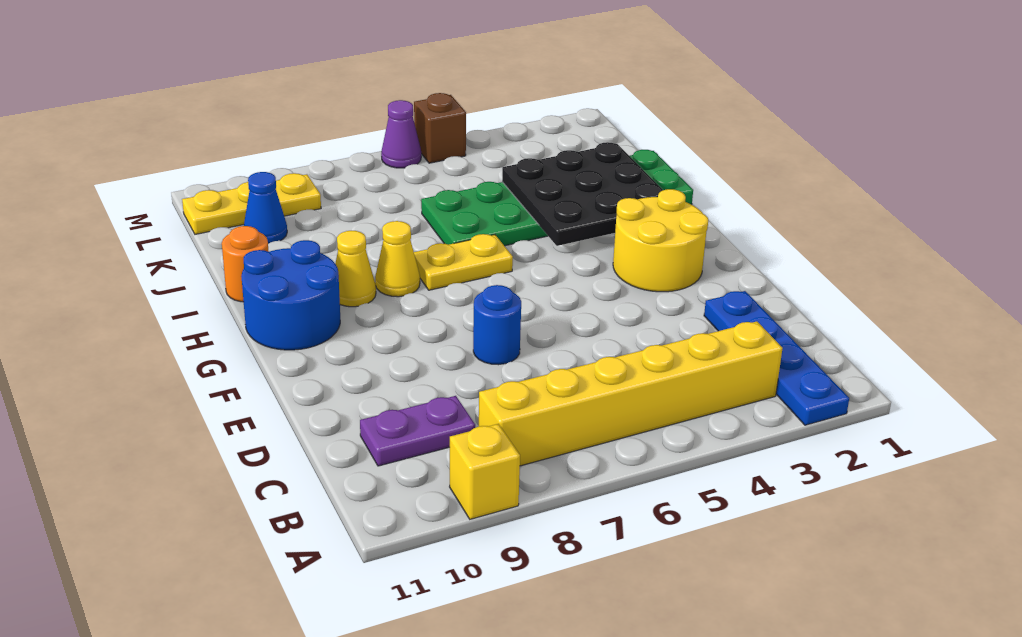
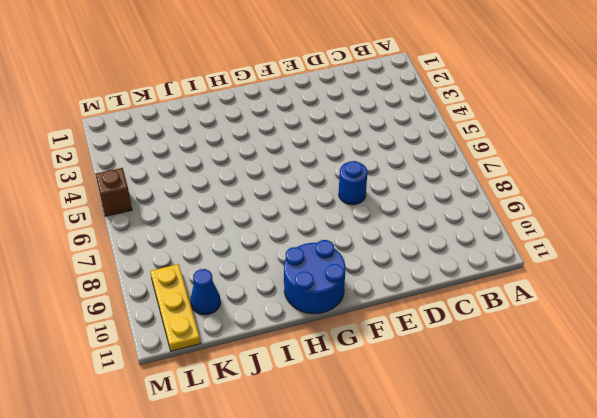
none -> blue 1x4 plate [704,291,849,425]
none -> yellow 1x1 brick [450,424,520,519]
none -> yellow 1x6 brick [479,321,783,466]

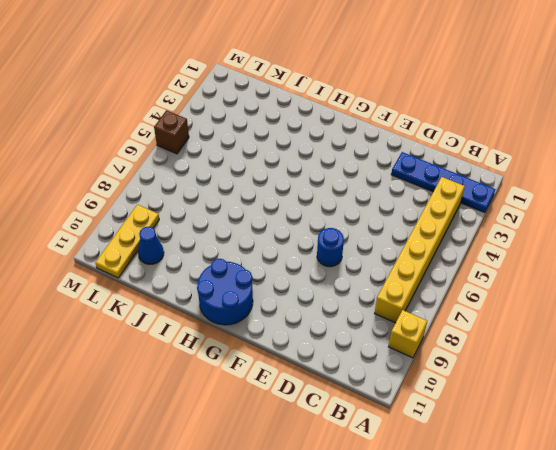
none -> purple 1x2 plate [360,396,475,466]
none -> yellow 2x2 round brick [613,189,708,292]
none -> yellow 1x2 plate [414,234,513,290]

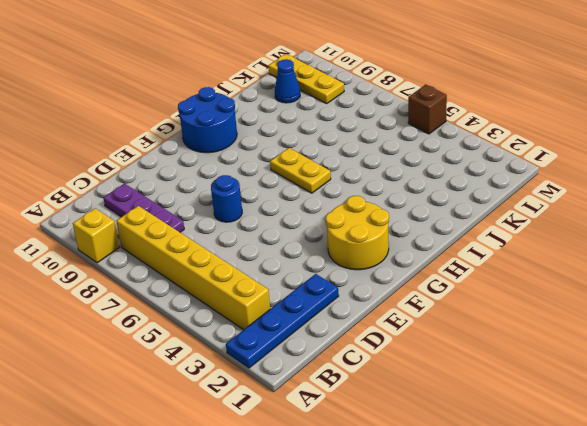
purple 1x3 plate [103,184,184,232] -> purple 1x2 plate [360,396,475,466]
none -> yellow 1x1 cone [375,221,420,297]
none -> yellow 1x1 cone [335,231,376,307]
none -> green 2x6 plate [421,150,693,246]

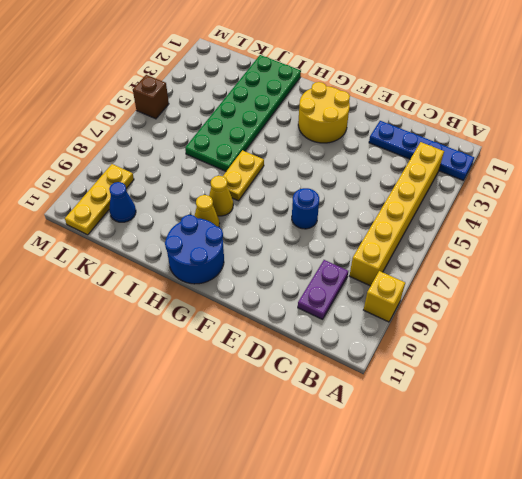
none -> orange 1x1 round brick [222,226,269,302]
none -> purple 1x1 cone [381,100,421,168]
none -> black 3x3 plate [502,142,663,246]

